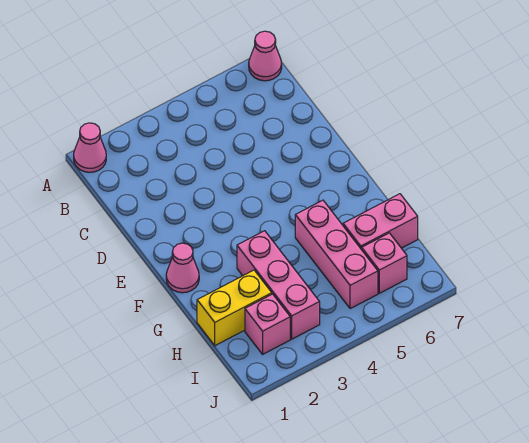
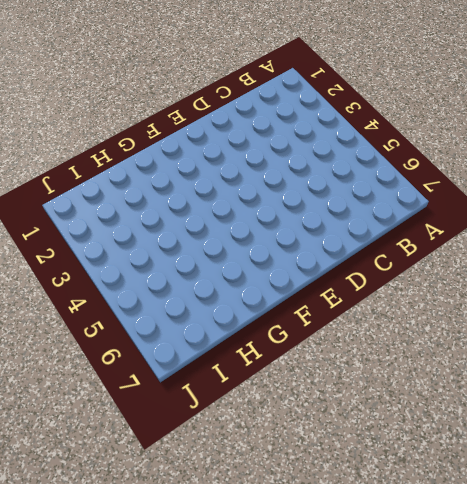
none -> pink 1x1 cone [74,123,106,172]
none -> pink 1x1 cone [249,31,282,81]

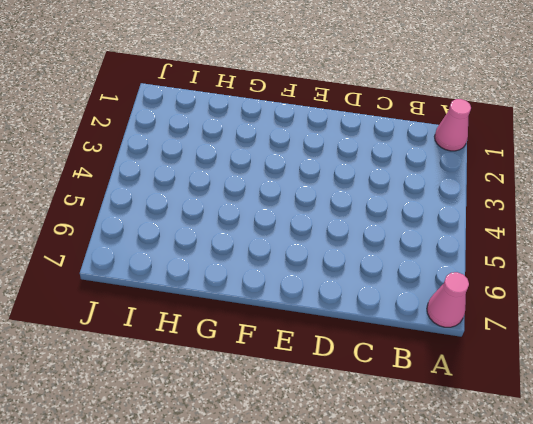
none -> pink 1x1 cone [166,243,199,293]
none -> pink 1x3 brick [237,231,320,339]

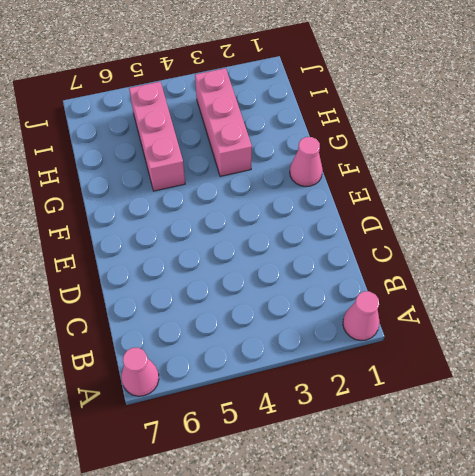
none -> yellow 1x2 brick [197,270,272,346]
none -> pink 1x2 brick [343,194,418,250]

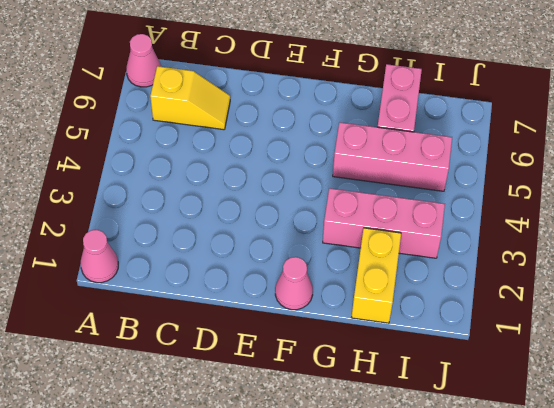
yellow 1x2 slope [150,66,230,130] -> none
none -> pink 1x1 brick [245,294,290,354]
none -> pink 1x1 brick [362,233,407,293]

